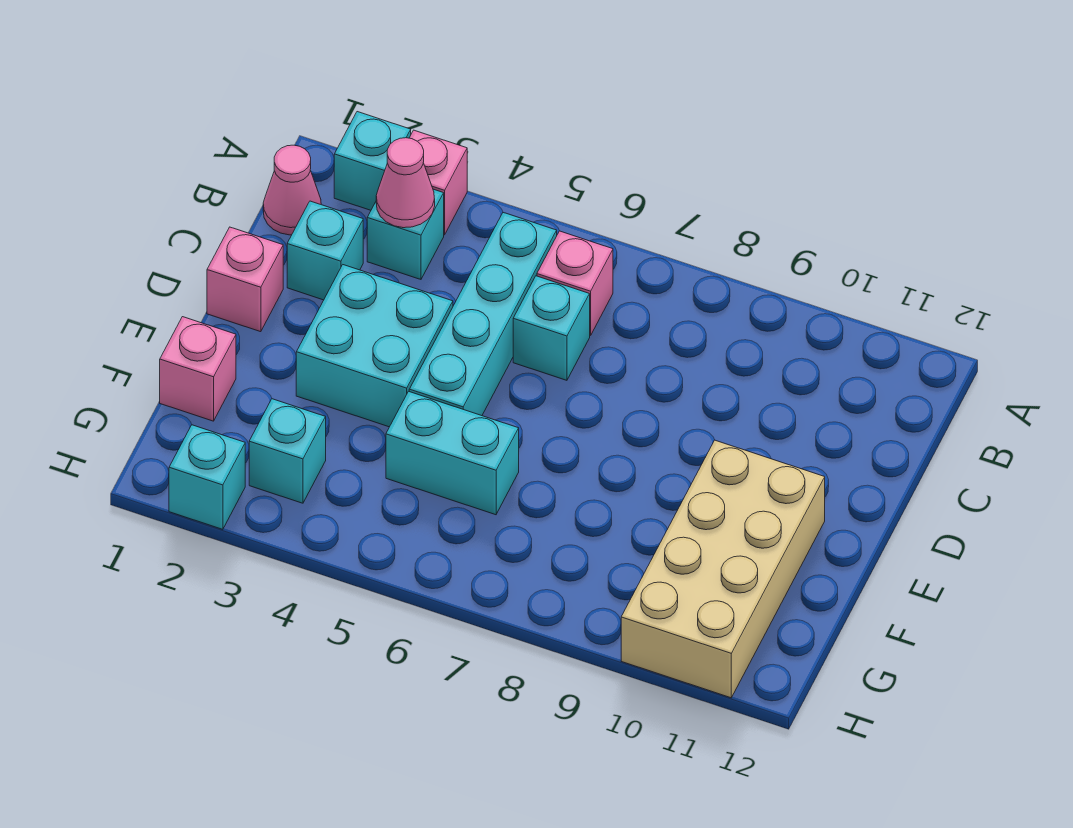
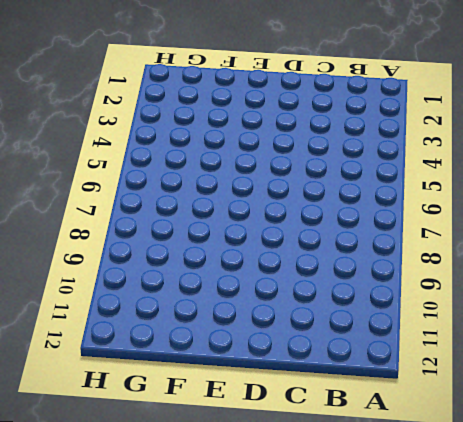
none -> cyan 1x1 brick [334,112,411,210]
none -> pink 1x1 brick [410,130,467,235]
none -> pink 1x1 cone [263,145,321,235]

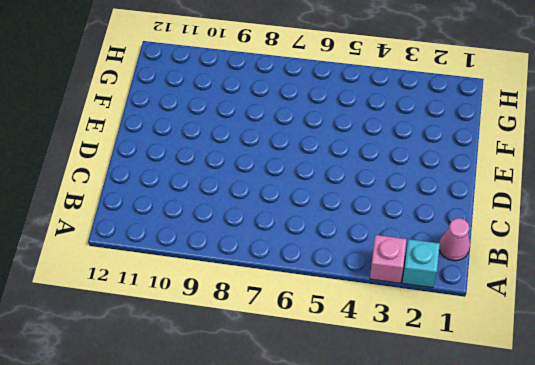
none -> cyan 1x1 brick [367,189,444,279]
none -> cyan 1x4 brick [409,213,557,416]
none -> pink 1x1 brick [537,231,613,336]

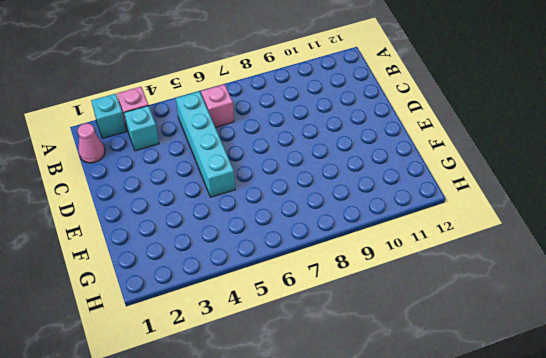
none -> cyan 1x1 brick [287,201,363,300]
none -> cyan 1x1 brick [513,276,590,380]
none -> pink 1x1 brick [207,227,283,332]

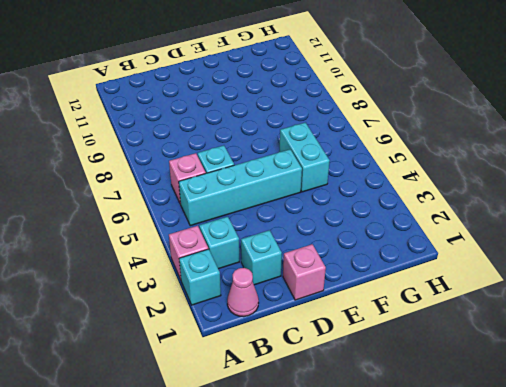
none -> cyan 2x2 brick [296,265,453,427]
none -> tan 2x4 brick [621,440,825,698]
none -> pink 1x1 brick [160,317,236,421]

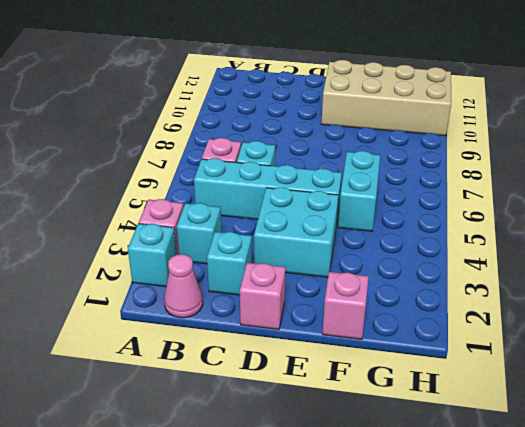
none -> cyan 1x1 brick [249,399,326,503]
none -> cyan 1x1 brick [169,425,245,529]
none -> pink 1x1 cone [376,138,435,228]

